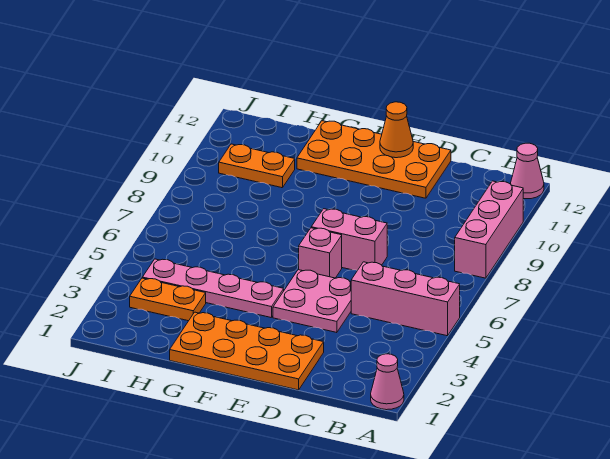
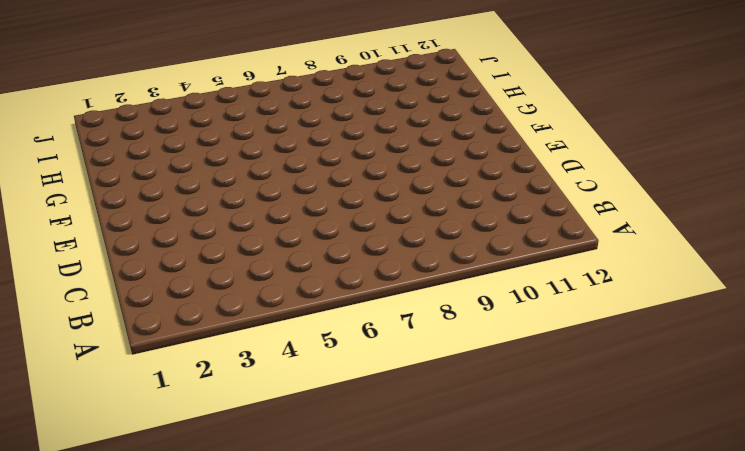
none -> pink 1x1 cone [371,354,404,410]
none -> pink 1x3 brick [351,262,460,336]
none -> pink 1x3 brick [455,181,523,278]

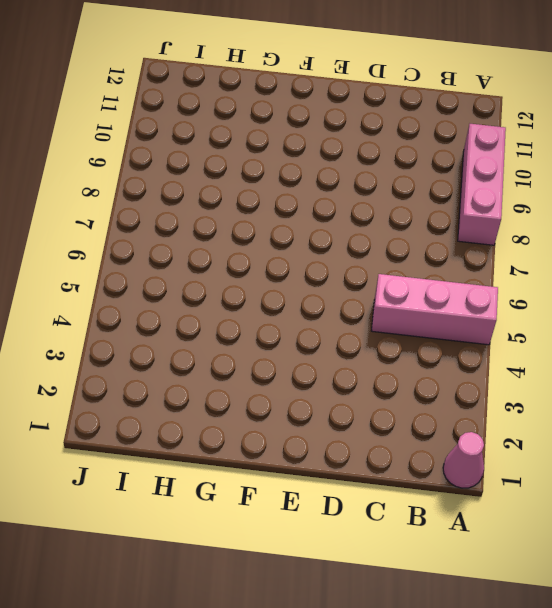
none -> pink 1x1 cone [511,143,544,199]
none -> orange 2x4 plate [170,312,324,390]
none -> pink 2x2 plate [273,270,351,333]

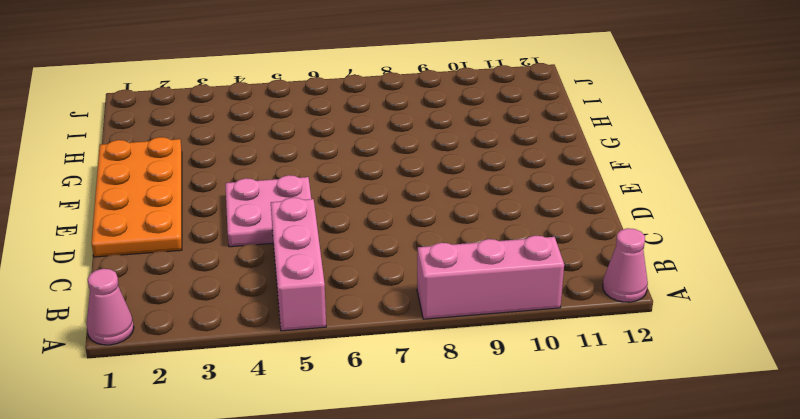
none -> pink 1x2 brick [311,209,387,270]
none -> orange 2x4 plate [297,121,451,198]
none -> pink 1x1 brick [299,228,342,278]

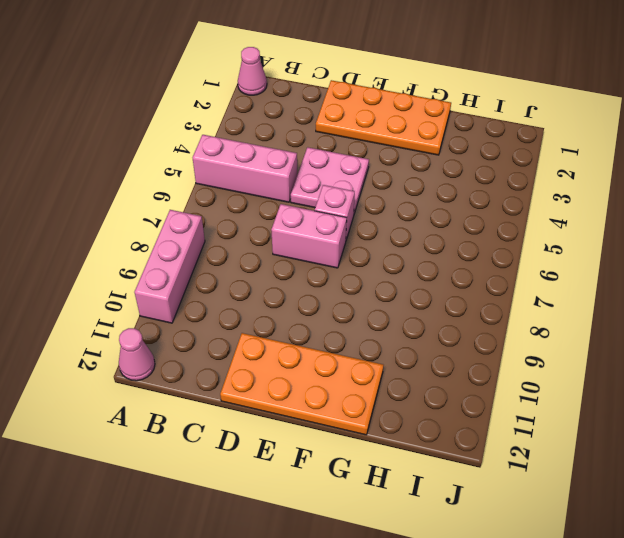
none -> pink 1x4 plate [142,259,284,318]
none -> orange 1x2 plate [130,278,206,321]
none -> orange 1x2 plate [219,144,295,188]

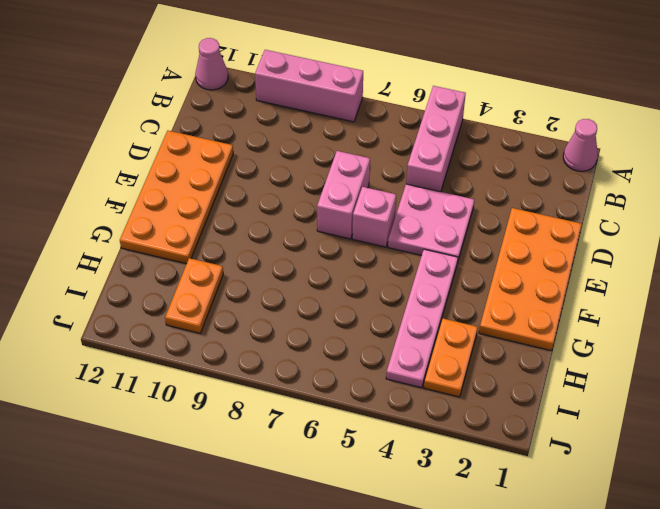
none -> orange 1x1 cone [380,102,413,158]

